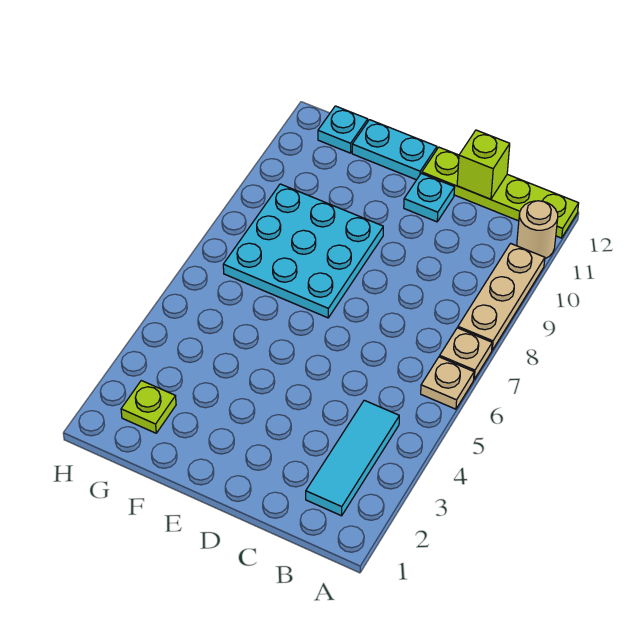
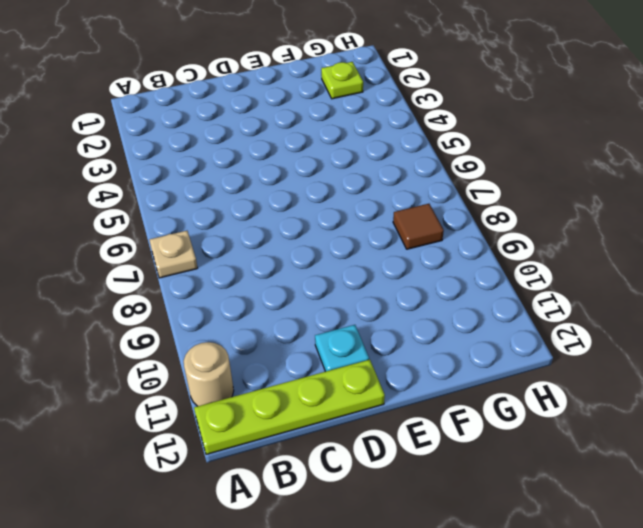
brown 1x1 tile [393,204,444,249] -> cyan 3x3 plate [223,184,383,318]
none -> tan 1x1 plate [421,357,474,409]
none -> tan 1x3 plate [458,243,545,350]
none -> cyan 1x3 tile [306,400,399,516]

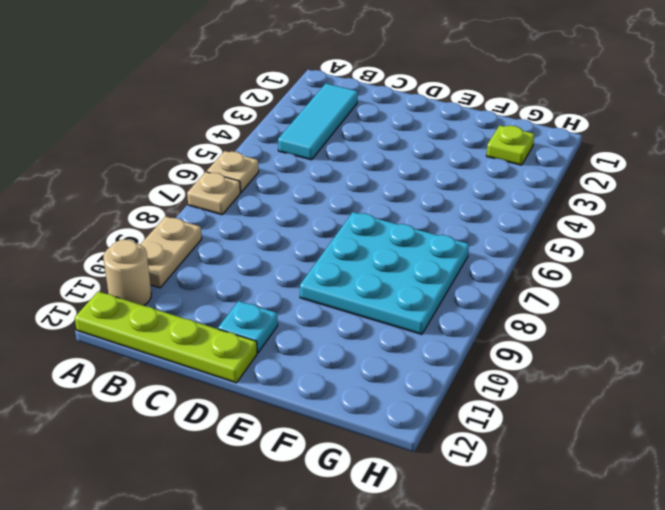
tan 1x2 plate [140,216,202,288] -> tan 1x3 plate [458,243,545,350]
none -> cyan 1x2 plate [352,120,437,180]
none -> cyan 1x1 plate [318,106,368,153]
none -> lime 1x1 brick [457,130,510,199]

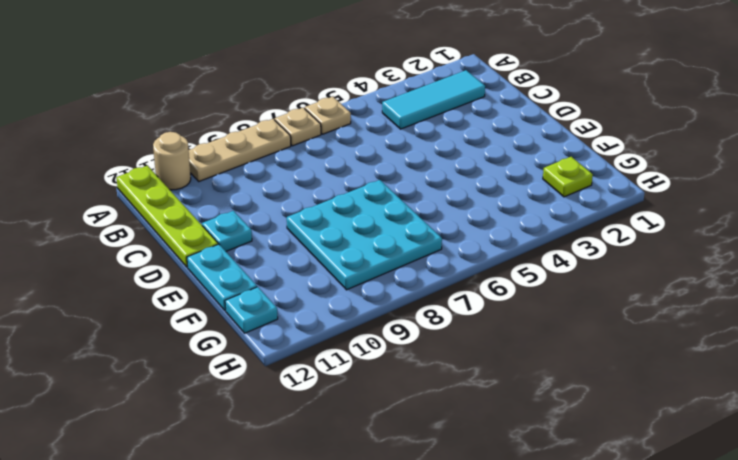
none -> lime 1x1 brick [457,130,510,199]

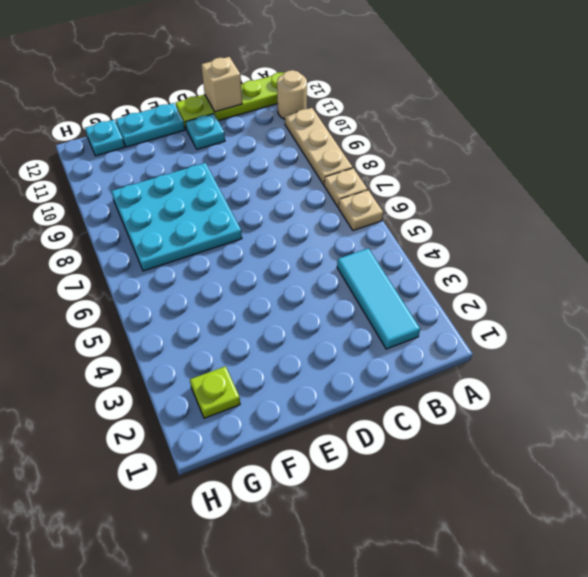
tan 1x1 brick [201,57,242,112] -> lime 1x1 brick [457,130,510,199]

